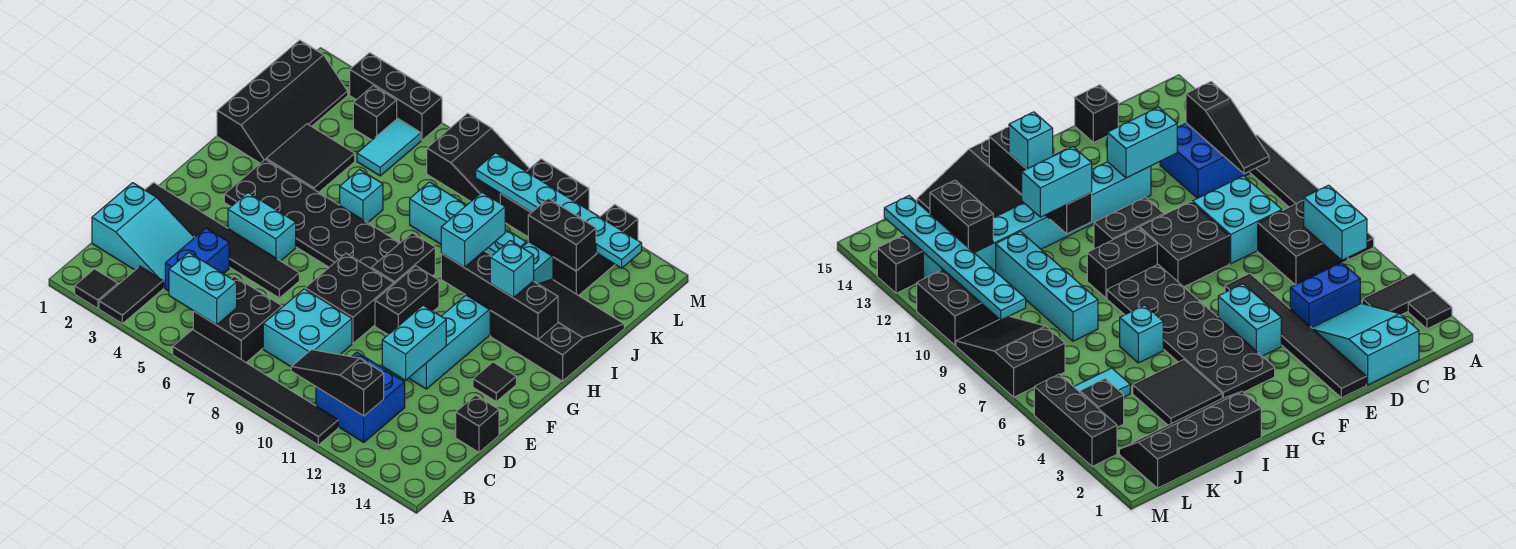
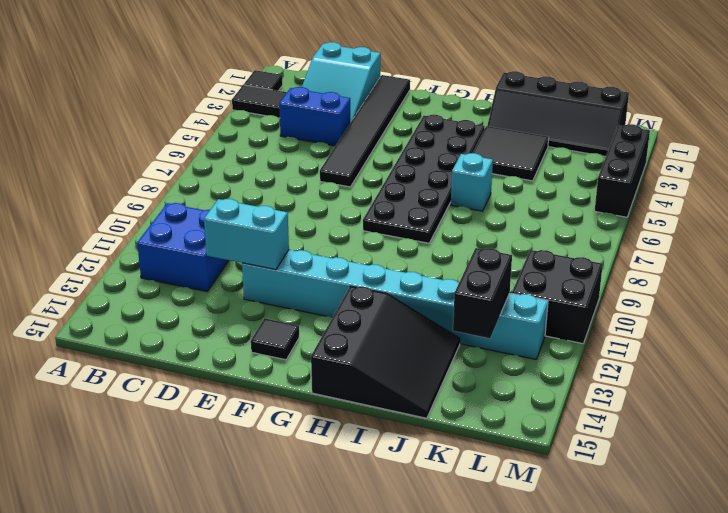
none -> black 1x6 tile [173,330,338,445]
none -> black 2x2 brick [193,276,282,362]
none -> cyan 2x2 brick [263,289,352,367]
none -> black 1x1 brick [456,395,499,452]

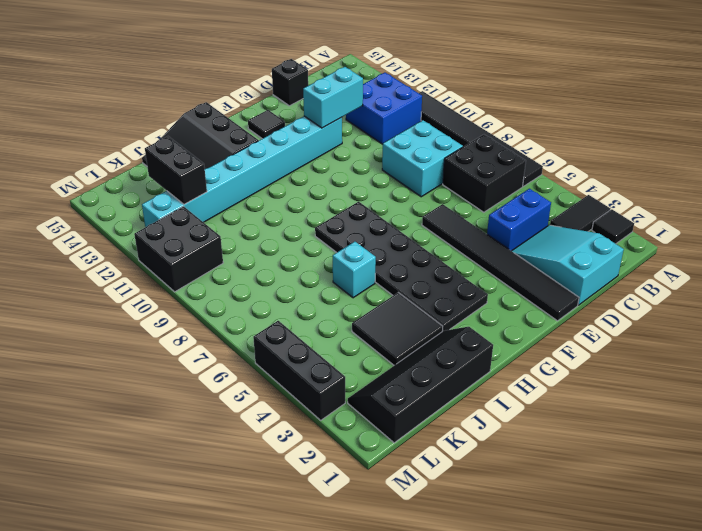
none -> black 2x2 brick [305,253,394,343]
none -> cyan 1x2 brick [228,193,296,261]
none -> black 1x2 brick [375,266,439,335]
none -> black 1x2 brick [371,233,435,284]

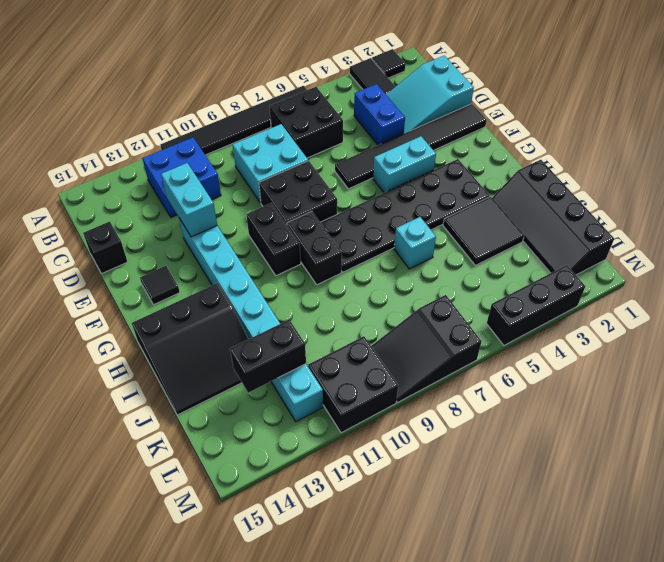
none -> cyan 1x4 brick [410,182,526,255]
none -> cyan 1x2 tile [357,119,421,176]
none -> black 1x3 brick [553,204,638,296]
none -> black 1x1 brick [353,86,397,140]

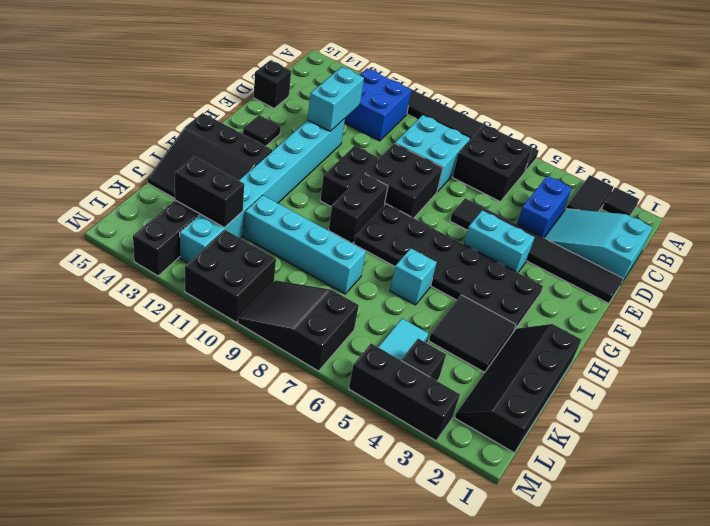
none -> cyan 1x2 brick [169,253,237,325]
none -> black 1x3 slope [291,350,384,416]
none -> black 1x4 brick [441,251,558,339]
none -> cyan 1x6 plate [476,153,642,268]

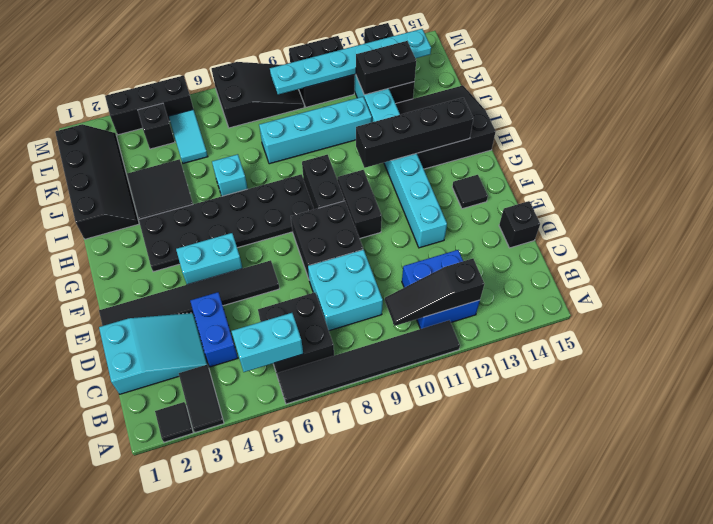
none -> cyan 1x2 brick [382,305,446,380]
none -> cyan 1x2 brick [441,192,505,268]
none -> cyan 1x1 brick [490,241,534,298]

